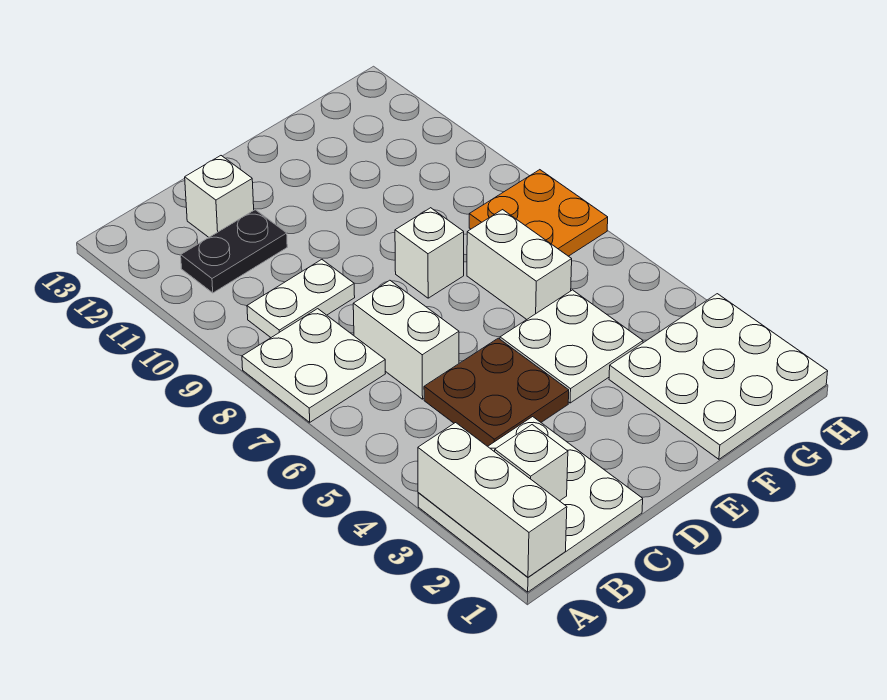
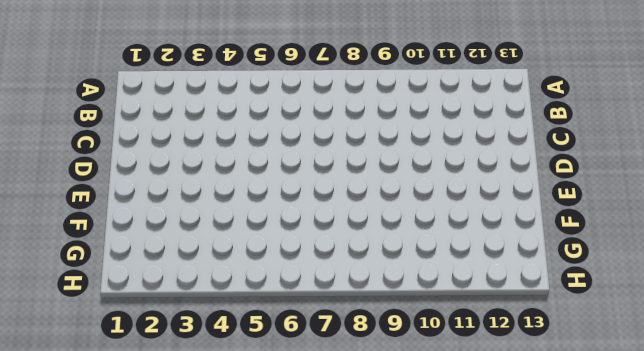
none -> white 3x3 plate [418,417,643,592]
none -> white 2x2 plate [242,309,385,422]
none -> white 1x2 plate [247,260,355,337]

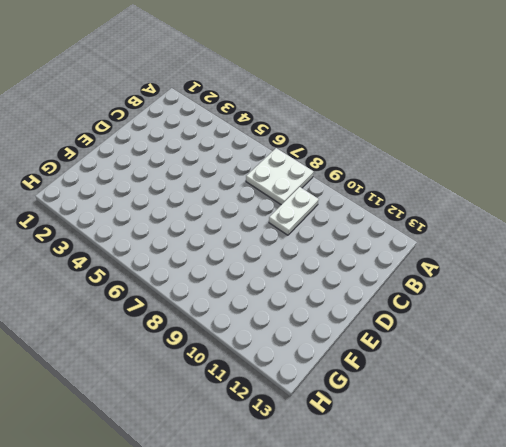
none -> white 3x3 plate [418,417,643,592]
none -> black 1x2 plate [181,210,287,293]
none -> brown 2x2 plate [424,338,569,446]

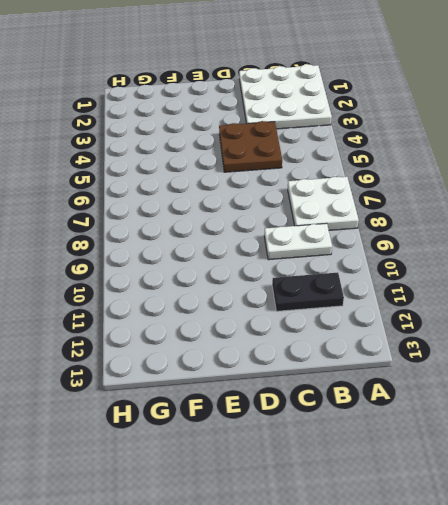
none -> white 1x2 brick [353,280,459,399]
none -> white 1x1 brick [185,156,254,237]
none -> white 2x2 plate [500,290,643,403]

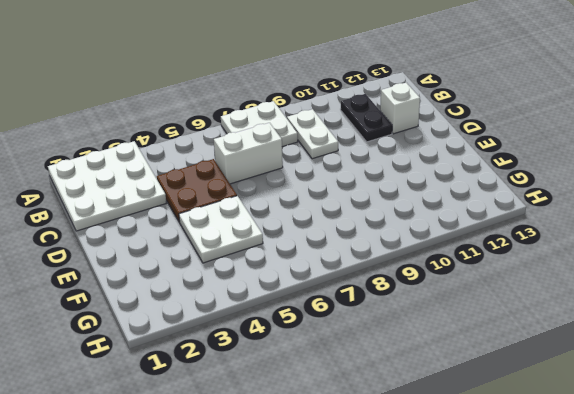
none -> white 1x1 brick [395,208,464,298]
none -> white 3x3 plate [609,294,828,459]
none -> white 1x2 brick [467,210,572,320]

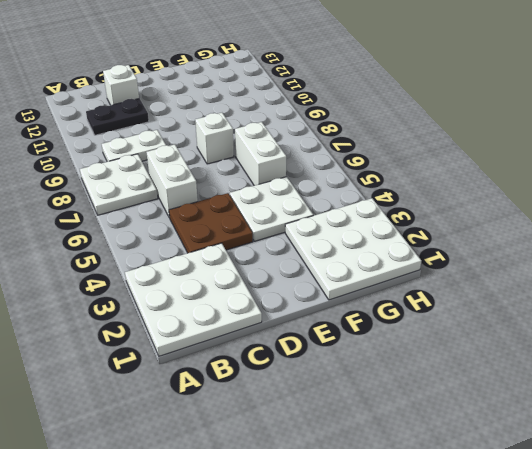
none -> orange 2x2 plate [469,170,608,256]
none -> white 1x3 brick [418,423,567,577]
none -> white 1x1 brick [495,425,568,501]

